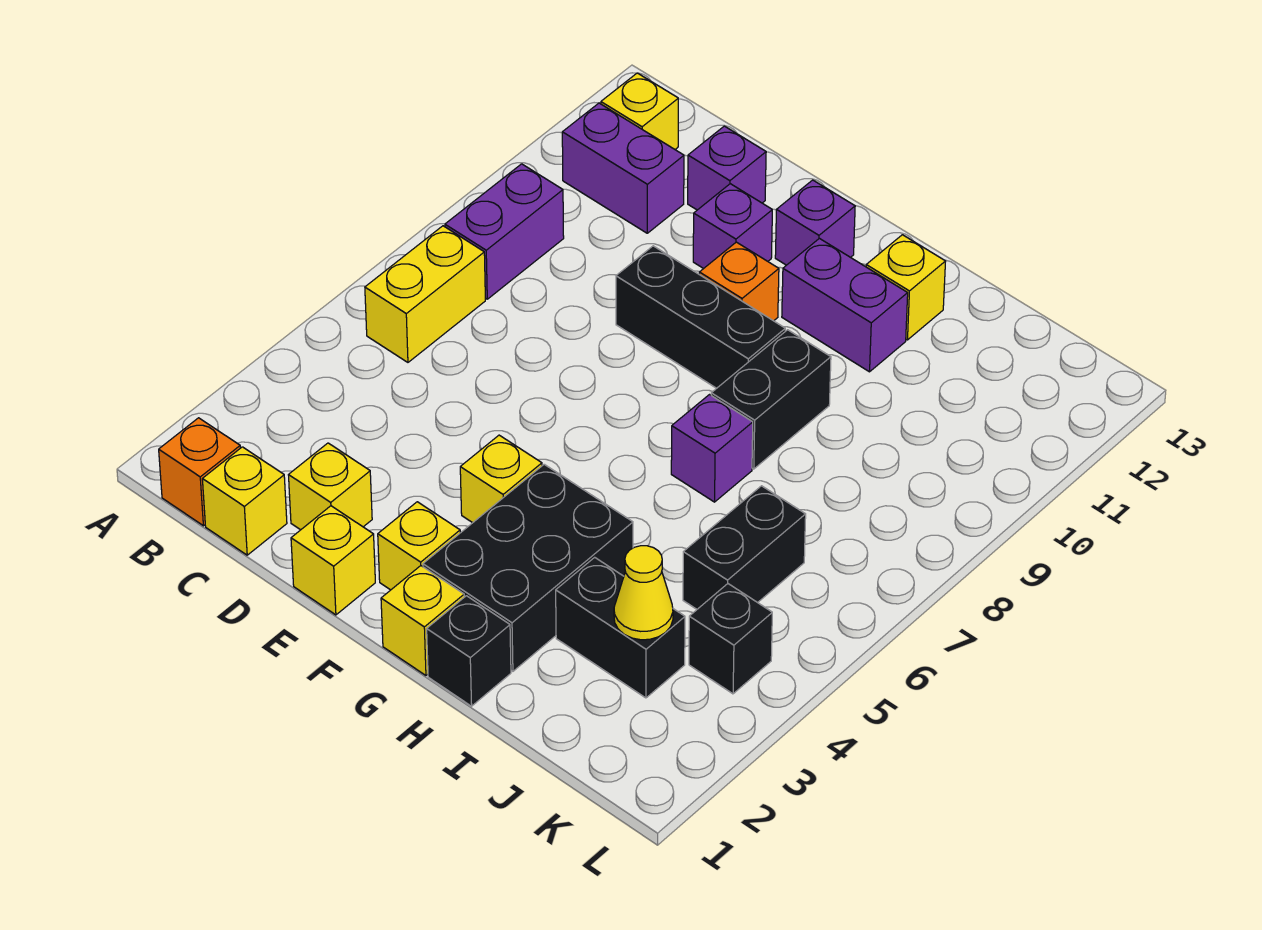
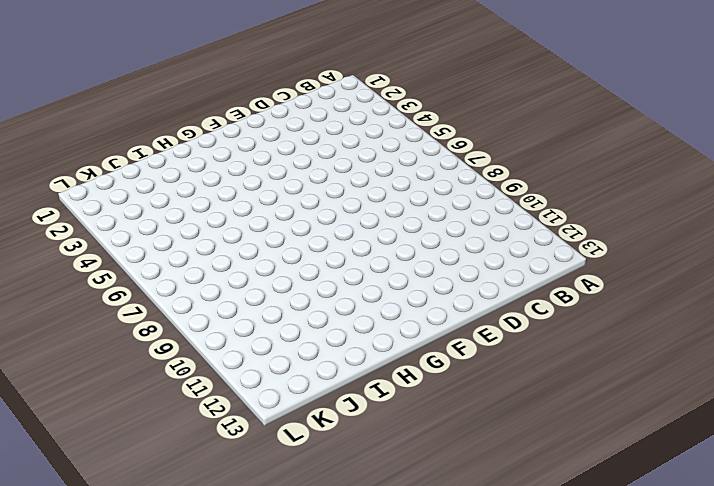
none -> orange 1x1 brick [159,418,240,526]
none -> yellow 1x2 brick [365,226,485,362]
none -> purple 1x2 brick [445,164,564,299]

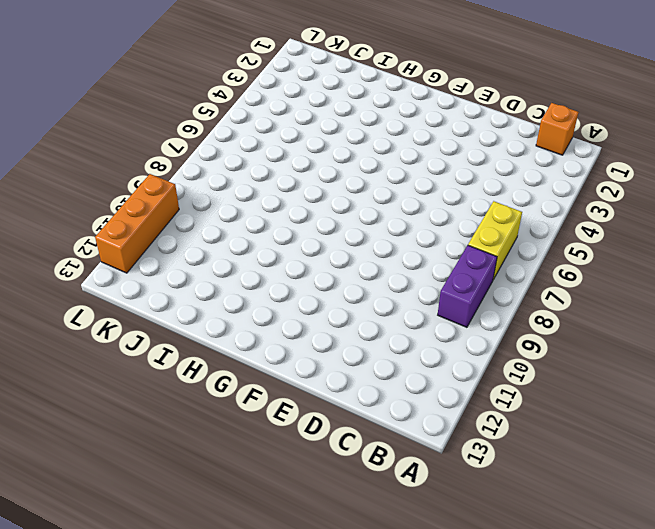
orange 1x3 brick [95,174,179,273] -> none
none -> purple 1x2 brick [562,103,684,233]
none -> yellow 1x1 brick [601,73,678,149]
none -> yellow 1x1 brick [202,447,287,555]

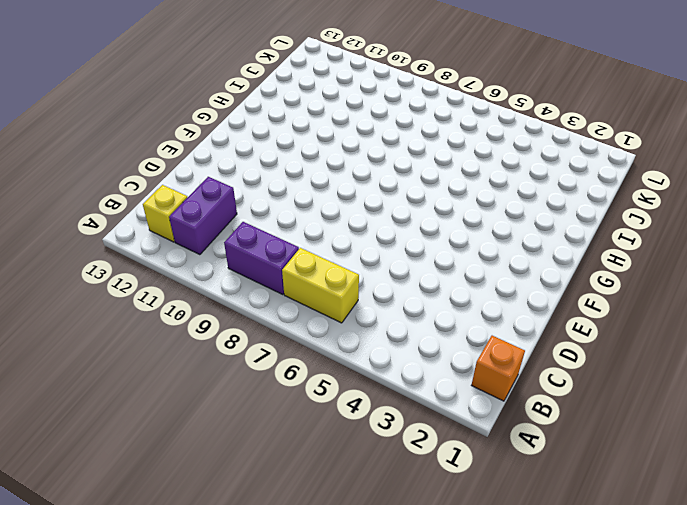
none -> yellow 1x1 brick [202,447,287,555]
none -> yellow 1x1 brick [289,443,372,530]
none -> purple 1x1 brick [688,126,766,210]

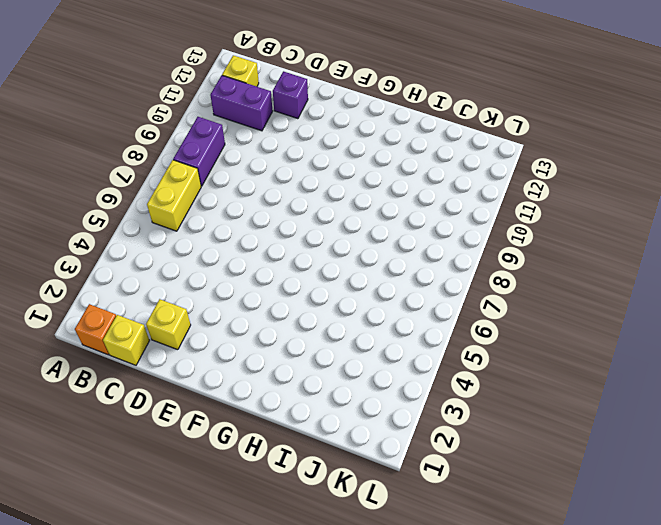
none -> yellow 1x1 brick [291,506,375,615]
none -> black 1x3 brick [616,246,785,388]
none -> purple 1x1 brick [693,184,772,269]

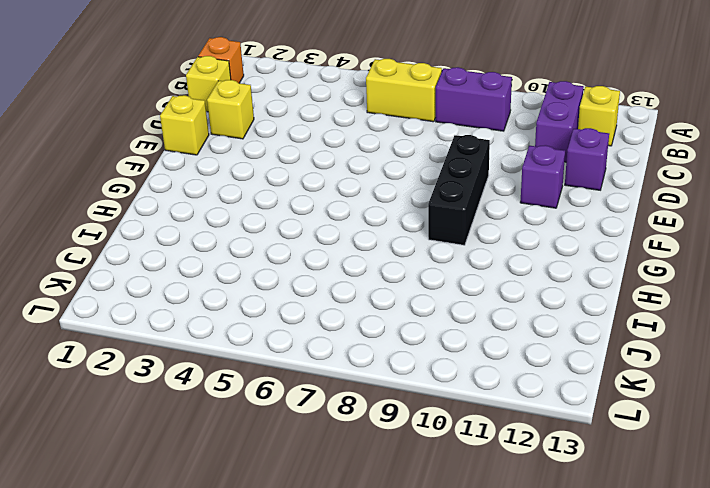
none -> yellow 1x1 brick [378,502,460,590]
none -> yellow 1x1 brick [460,435,542,523]
none -> orange 1x1 brick [699,242,779,321]

